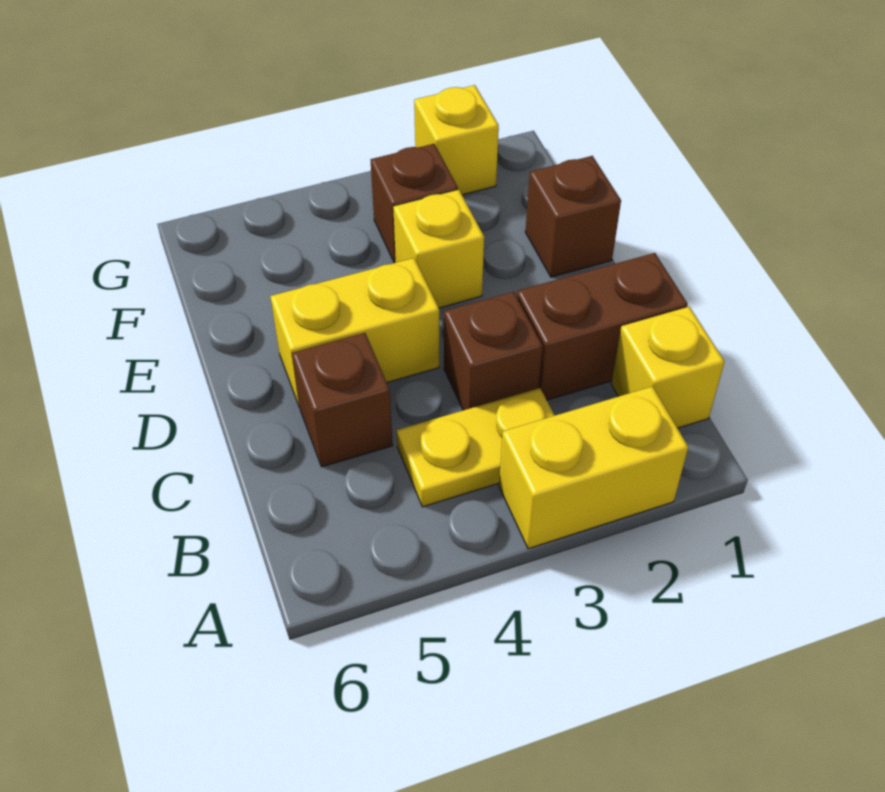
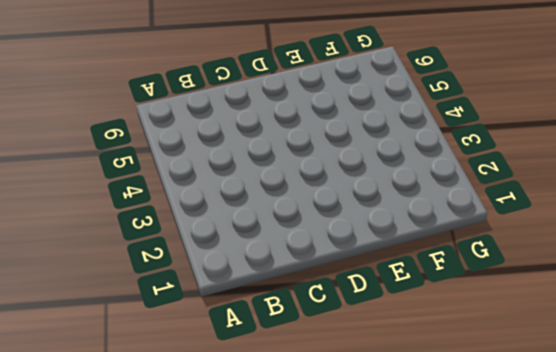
none -> yellow 1x2 brick [499,386,688,549]
none -> yellow 1x1 brick [611,307,725,428]

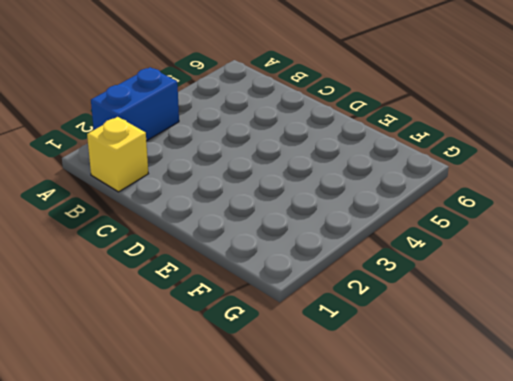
blue 1x2 brick [91,67,179,141] -> yellow 1x2 brick [499,386,688,549]
none -> yellow 1x2 plate [397,388,555,507]
none -> brown 1x2 brick [517,253,688,400]

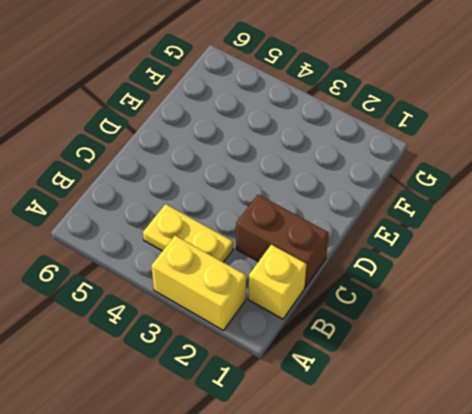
none -> brown 1x1 brick [444,292,543,410]
none -> brown 1x1 brick [292,333,393,467]

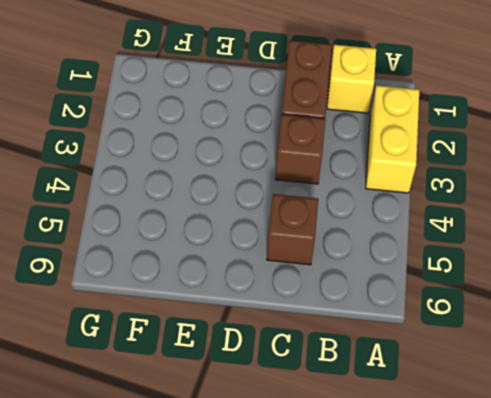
none -> yellow 1x2 plate [397,388,555,507]
none -> yellow 1x2 brick [270,258,439,408]

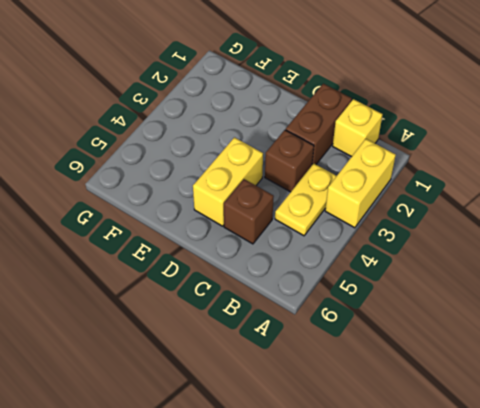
none -> brown 1x1 brick [525,156,621,277]
none -> yellow 1x1 brick [393,190,484,308]

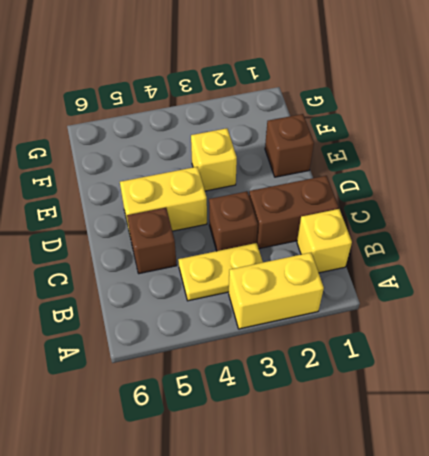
none -> brown 1x1 brick [371,144,458,263]
none -> yellow 1x1 brick [414,85,499,195]

